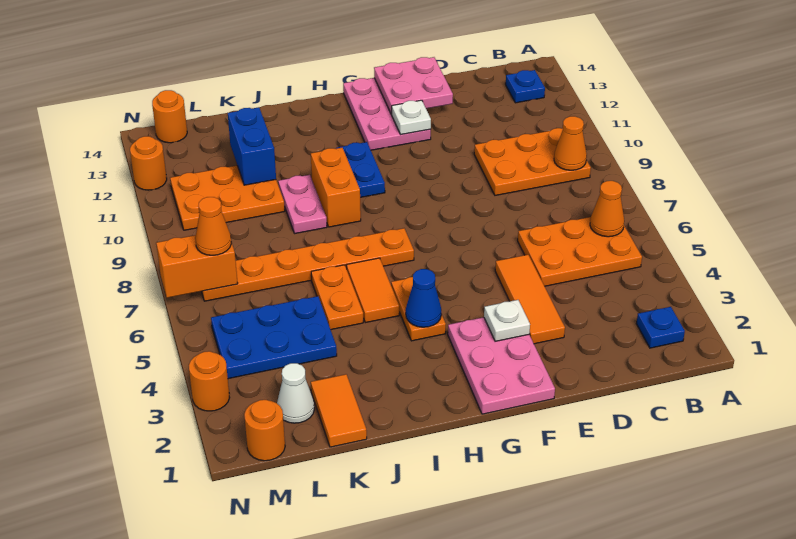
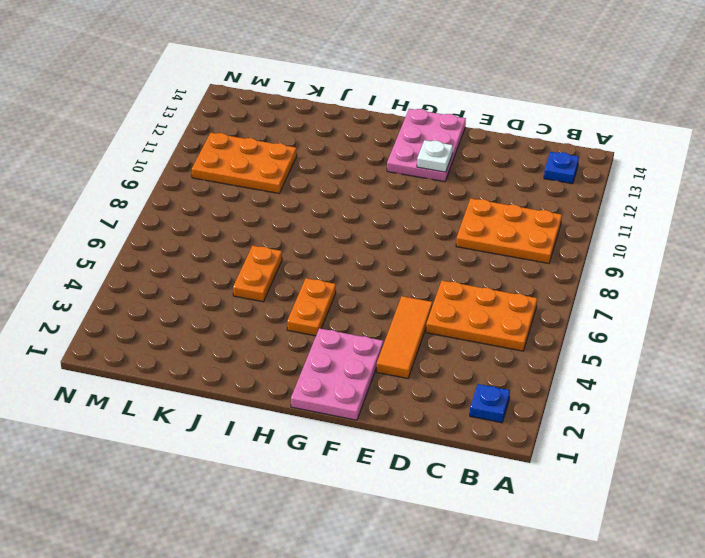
none -> orange 1x6 plate [201,228,414,301]
none -> blue 1x2 plate [337,142,385,197]
none -> orange 1x2 tile [346,258,399,323]
none -> orange 1x2 brick [311,148,361,227]

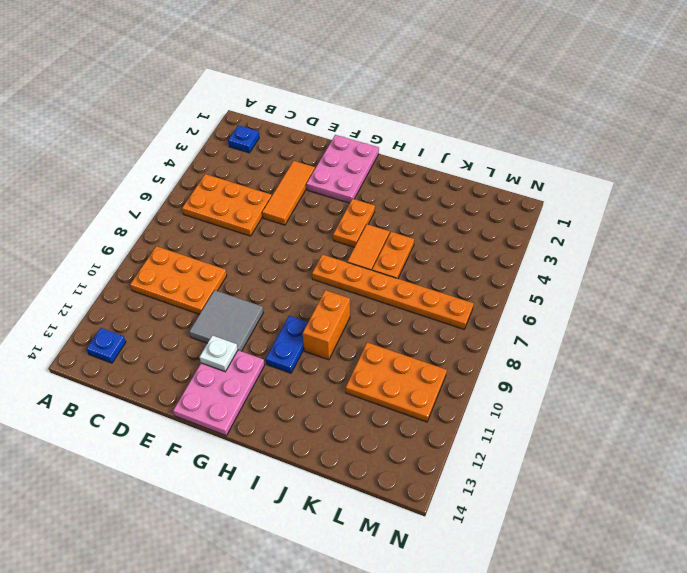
grey 2x2 tile [189,290,263,351] -> none
none -> pink 1x2 plate [278,175,327,233]
none -> orange 1x2 tile [311,374,367,447]
none -> blue 2x3 plate [211,296,337,379]
none -> white 1x1 cone [277,363,314,423]

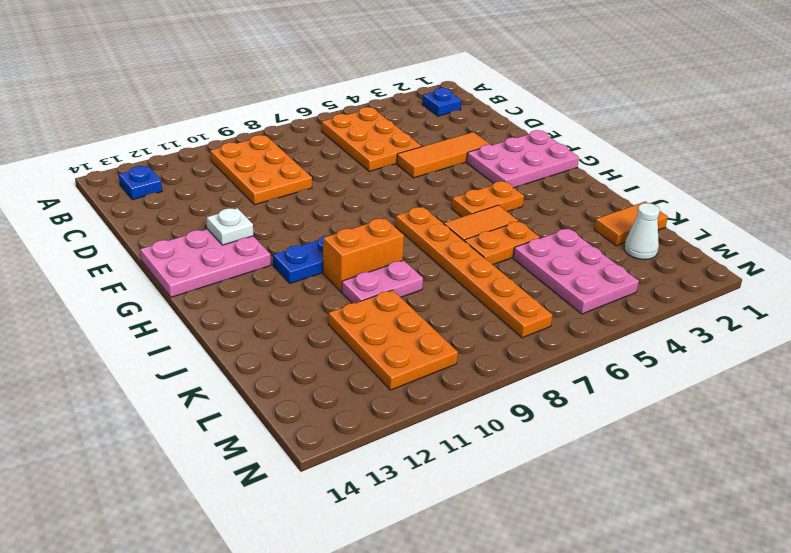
pink 2x3 plate [513,229,639,314] -> blue 2x3 plate [211,296,337,379]
none -> orange 1x1 round brick [244,400,285,461]
none -> orange 1x1 round brick [152,90,187,143]
none -> orange 1x1 round brick [189,351,230,411]
none -> orange 1x1 round brick [130,136,167,190]

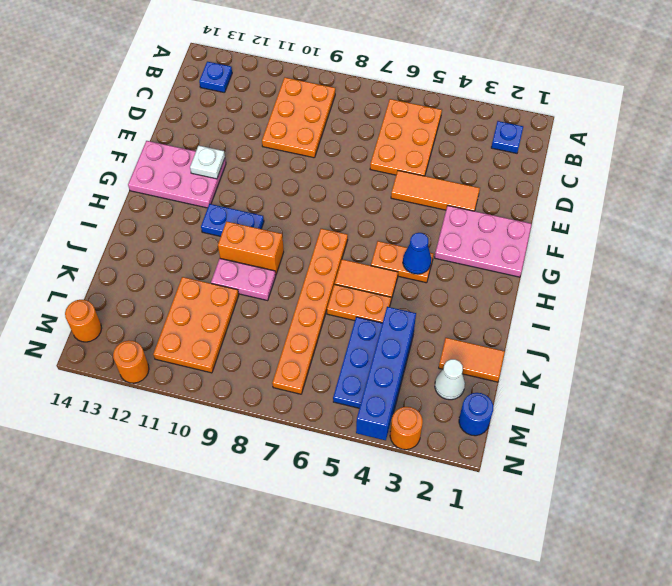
blue 1x4 brick [356,307,416,440] -> none
blue 1x1 round brick [459,393,493,436] -> orange 1x1 round brick [244,400,285,461]
none -> orange 1x1 cone [590,181,624,237]
none -> orange 1x1 cone [554,116,587,170]
none -> pink 2x2 plate [374,57,453,114]
none -> white 1x1 plate [484,300,530,341]

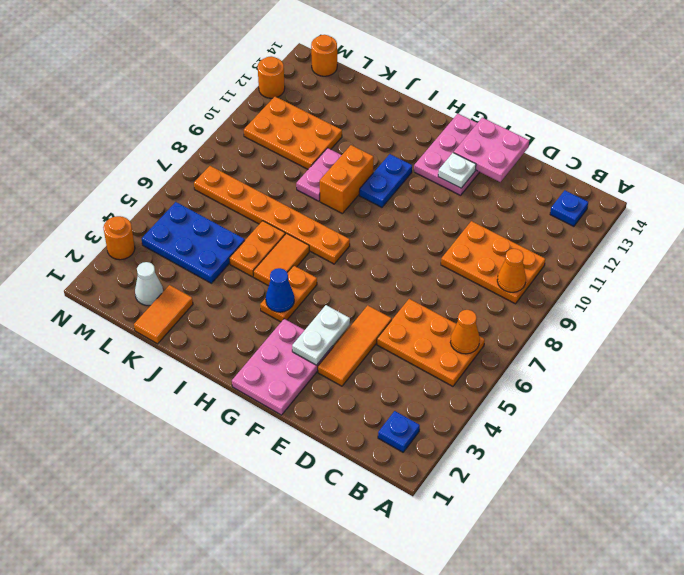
white 1x2 plate [292,305,350,365] -> white 1x1 plate [484,300,530,341]
none -> orange 1x1 round brick [244,400,285,461]
none -> blue 1x2 brick [228,107,276,185]
none -> orange 1x2 brick [156,235,238,298]
none -> orange 1x1 cone [195,197,231,255]

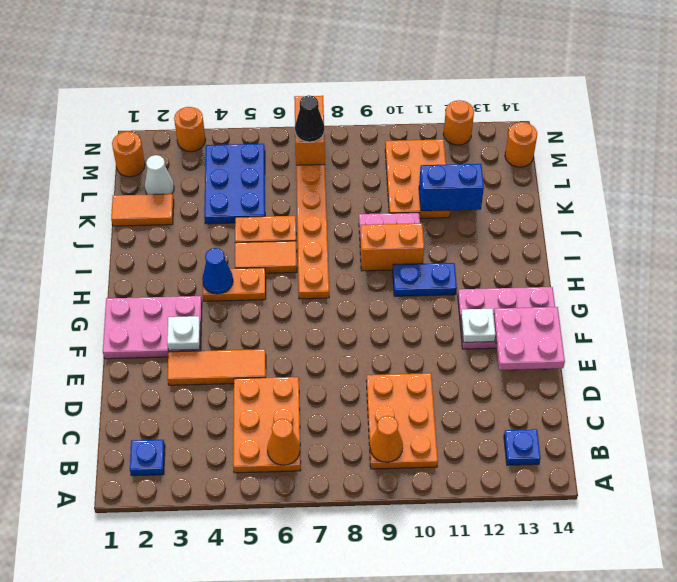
black 1x1 cone [295,95,324,142] -> orange 1x1 cone [195,197,231,255]

